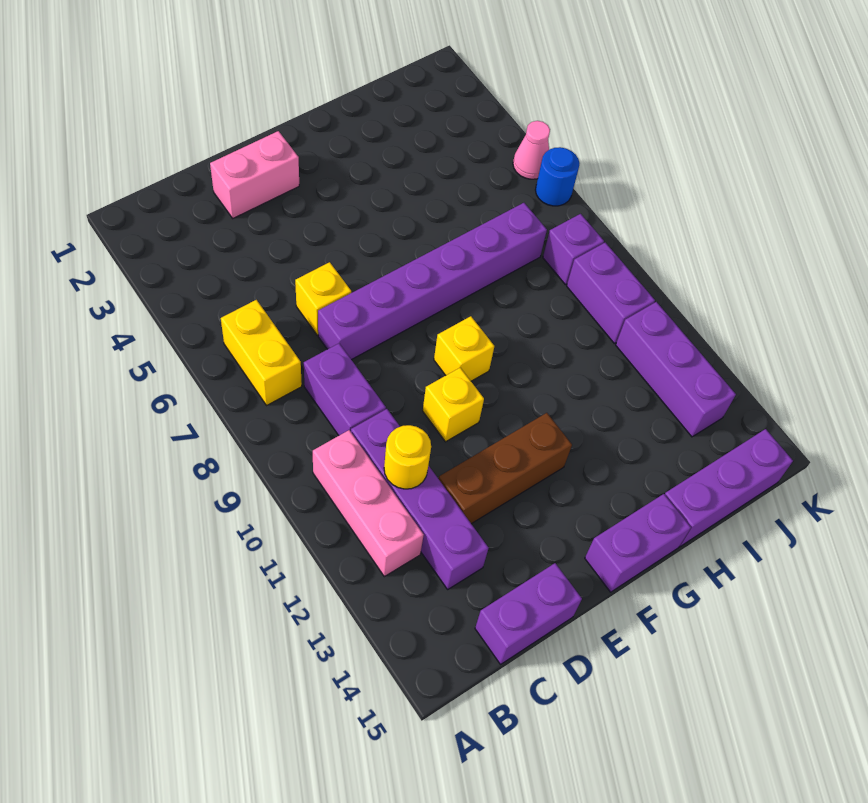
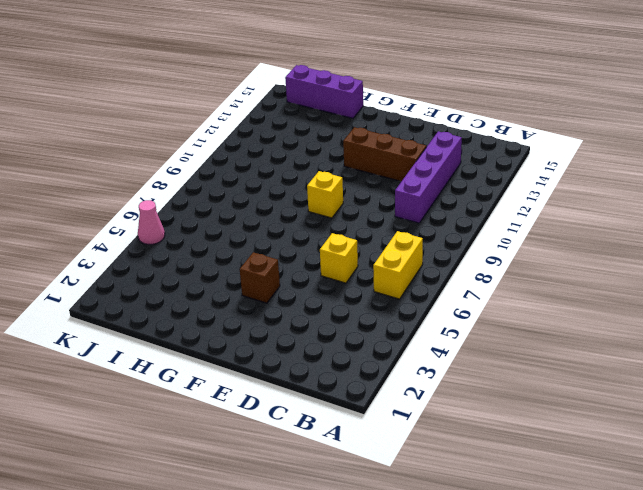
brown 1x1 brick [240,252,280,303] -> none
none -> pink 1x3 brick [313,430,424,577]
none -> purple 1x2 brick [304,343,386,435]
none -> purple 1x2 brick [475,563,582,664]

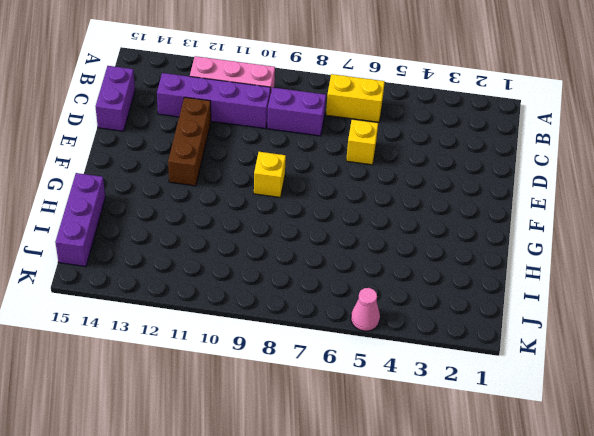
none -> pink 1x2 brick [210,131,299,218]
none -> purple 1x6 brick [318,203,547,360]
none -> yellow 1x1 brick [423,368,484,442]

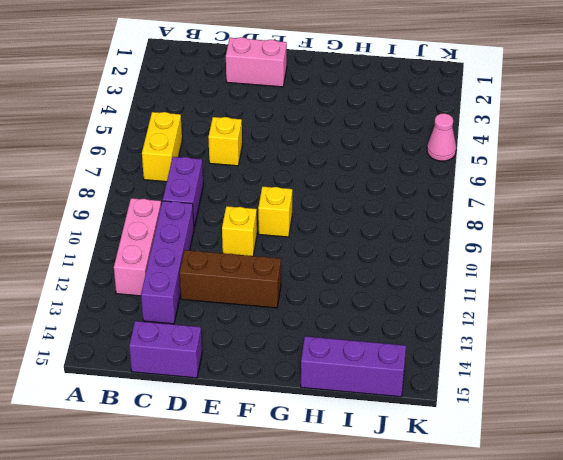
none -> purple 1x6 brick [318,203,547,360]
none -> purple 1x2 brick [585,494,691,592]
none -> purple 1x1 brick [543,214,604,285]

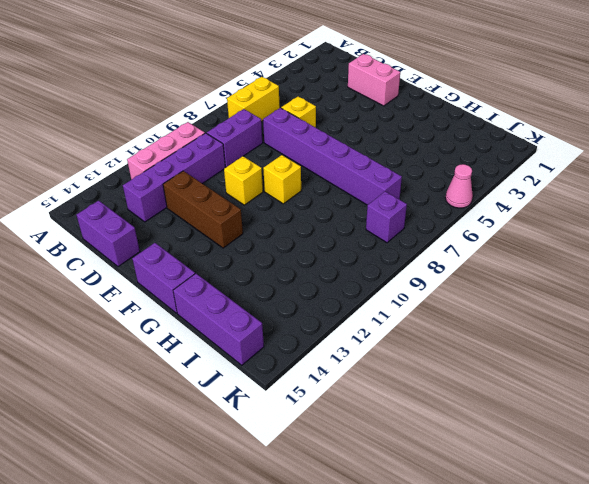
none -> purple 1x2 brick [567,243,655,343]
none -> purple 1x3 brick [616,302,736,437]
none -> blue 1x1 round brick [535,147,579,206]

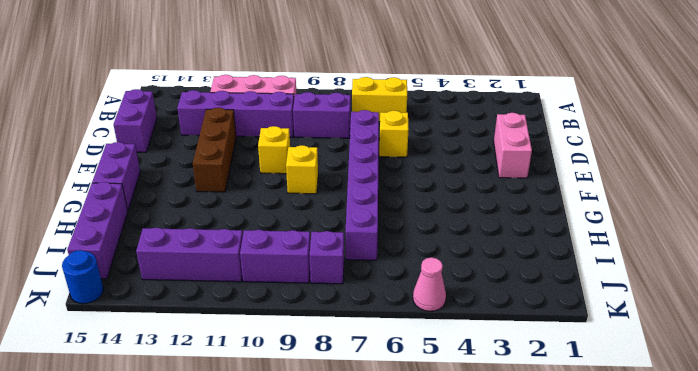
blue 1x1 round brick [62,250,103,304] -> blue 1x1 round brick moved to [535,147,579,206]
none -> yellow 1x1 round brick [384,425,431,489]

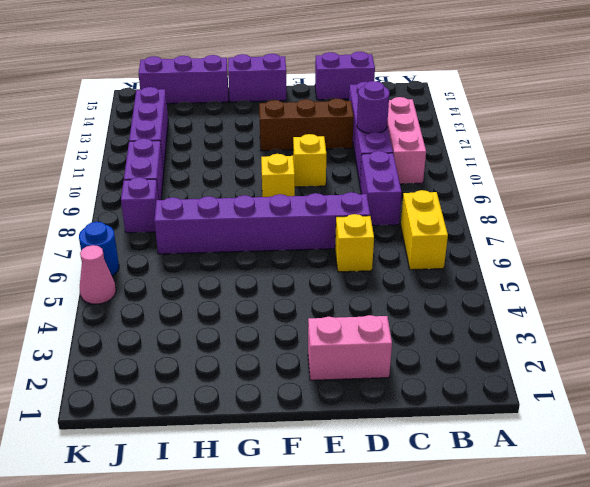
purple 1x1 round brick [357,81,390,134] -> yellow 1x1 round brick [384,425,431,489]

